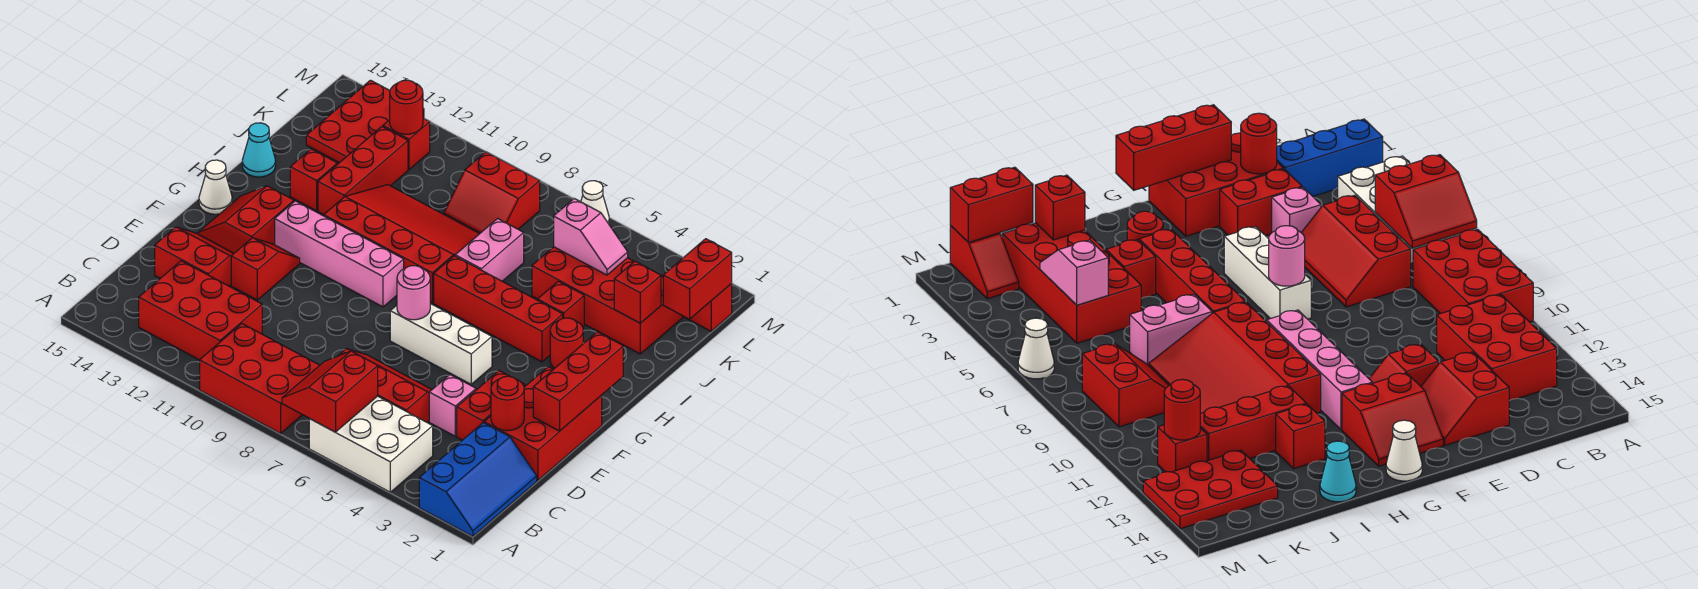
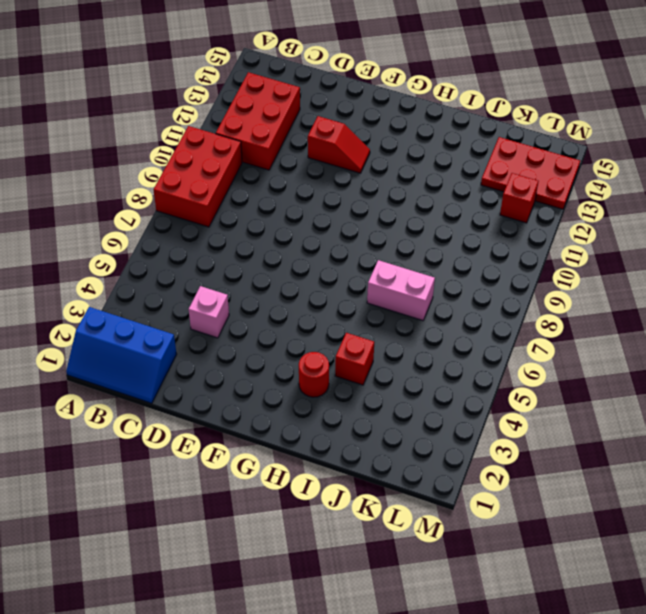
none -> white 2x3 brick [309,396,433,492]
none -> red 2x3 slope [338,349,432,422]
none -> red 2x3 brick [484,367,602,481]
none -> red 1x2 brick [457,371,525,440]

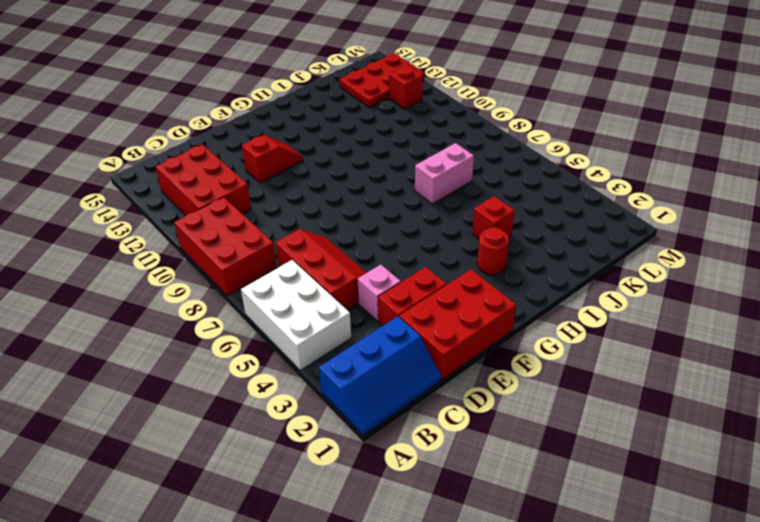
none -> red 2x2 slope [155,227,234,286]
none -> white 1x3 brick [390,303,492,384]
none -> red 2x2 slope [198,186,294,253]
none -> pink 1x4 brick [275,201,404,307]

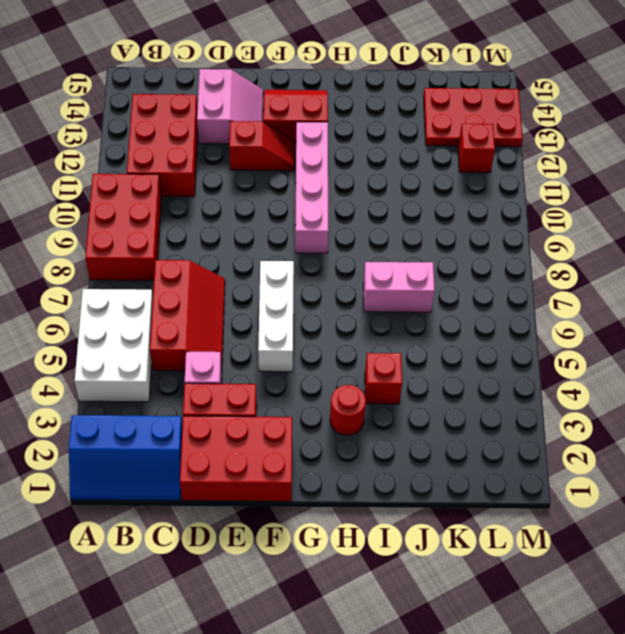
pink 2x2 slope [197,69,263,144] -> red 2x2 slope [155,227,234,286]
none -> white 1x1 cone [199,160,232,214]
none -> red 1x4 brick [434,256,563,362]
none -> red 3x4 slope [324,185,479,303]
none -> red 1x3 brick [318,127,408,215]

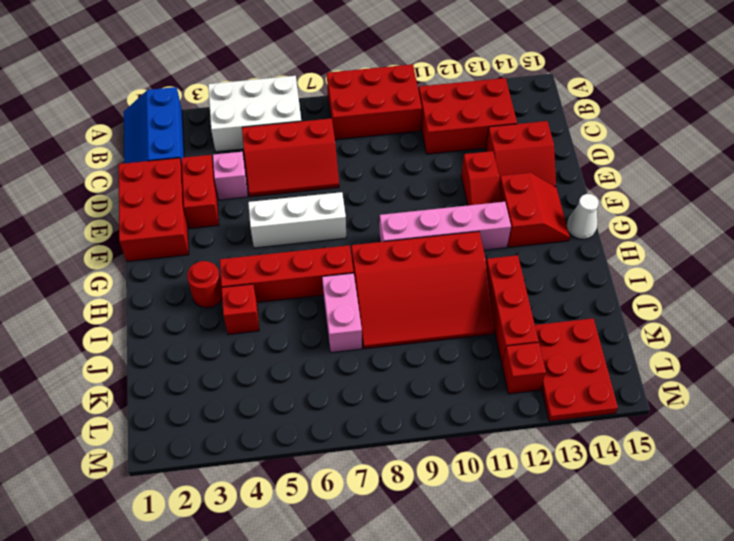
none -> red 1x1 brick [290,149,337,211]
none -> cyan 1x1 cone [242,123,276,177]
none -> red 2x4 brick [532,247,683,354]
none -> red 2x2 slope [444,152,540,234]

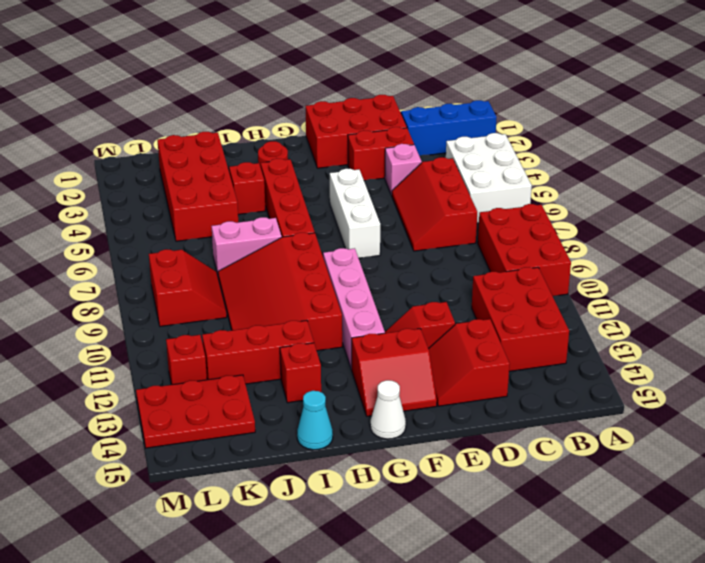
none -> red 1x2 slope [683,284,732,331]
none -> white 1x1 cone [581,181,609,224]
none -> red 2x2 slope [282,351,378,432]
none -> red 1x1 round brick [491,376,524,431]

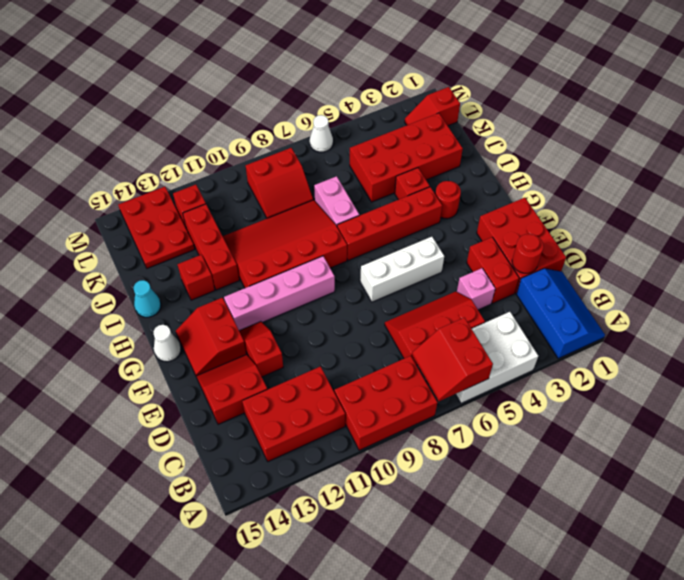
none -> red 1x3 brick [533,332,623,431]
none -> pink 1x1 round brick [397,266,430,320]
none -> red 1x1 brick [614,261,661,323]
none -> red 1x2 brick [663,239,732,319]

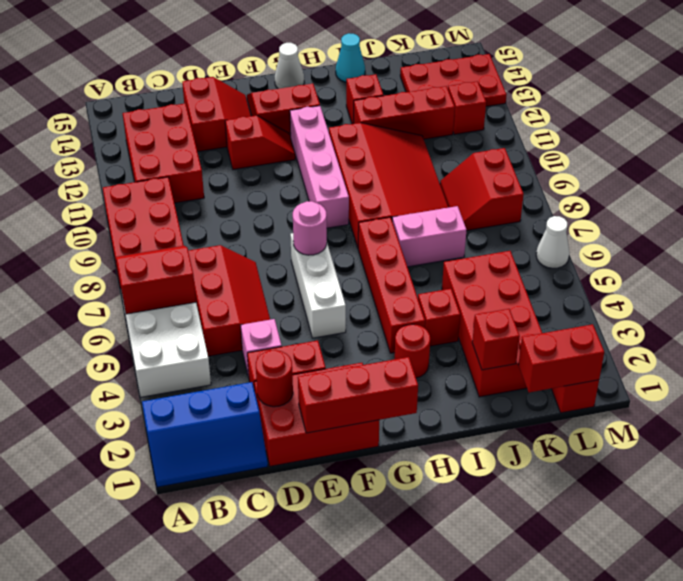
none -> pink 1x2 slope [554,199,628,275]
none -> red 1x1 round brick [390,80,423,134]

